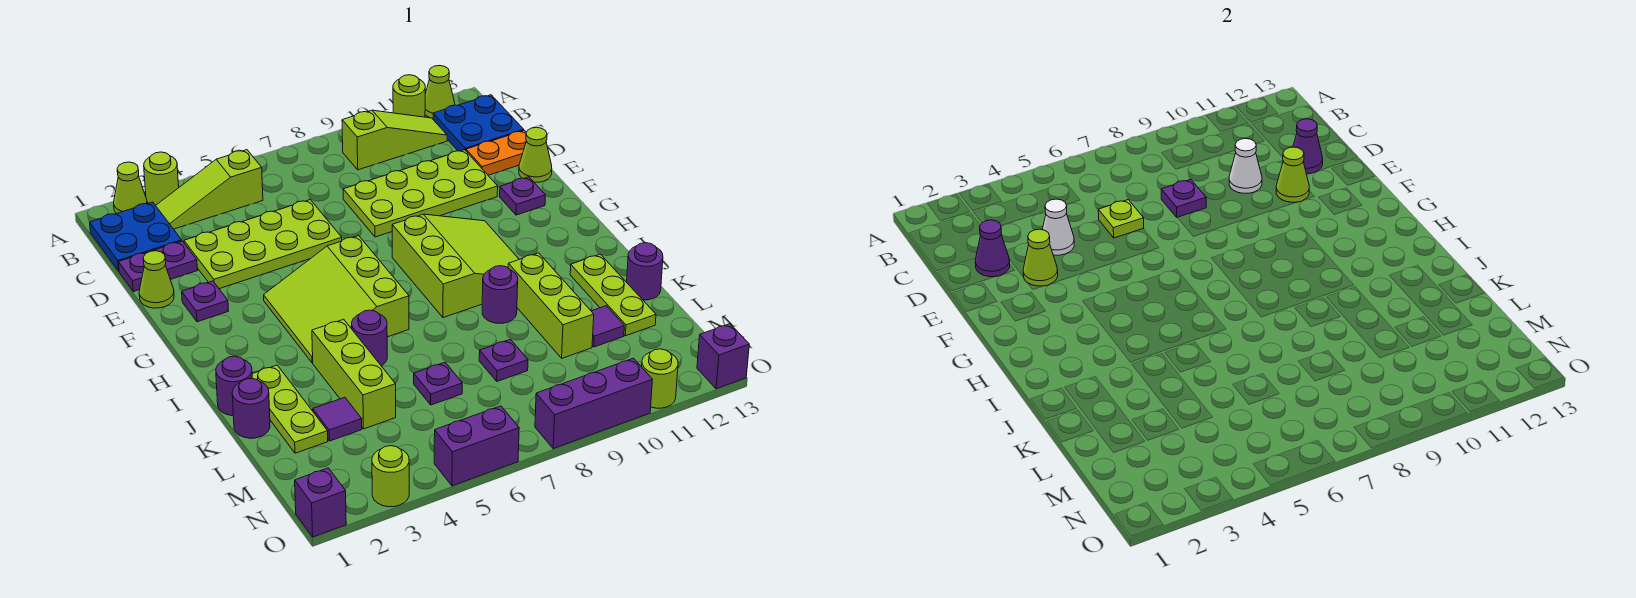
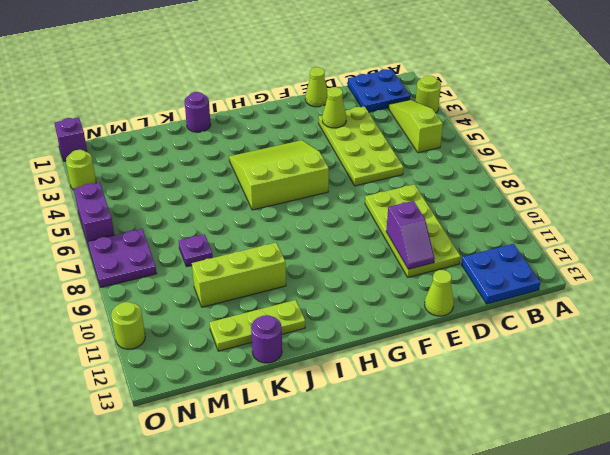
purple 1x2 slope [386,201,435,269] -> lime 1x1 cone [1276,147,1309,202]
purple 2x2 plate [88,229,157,288] -> purple 1x3 brick [535,358,652,449]
none -> lime 1x1 cone [114,162,147,214]
none -> lime 1x1 round brick [393,75,425,117]
none -> lime 1x1 cone [425,66,455,119]
none -> lime 1x3 slope [342,110,447,170]

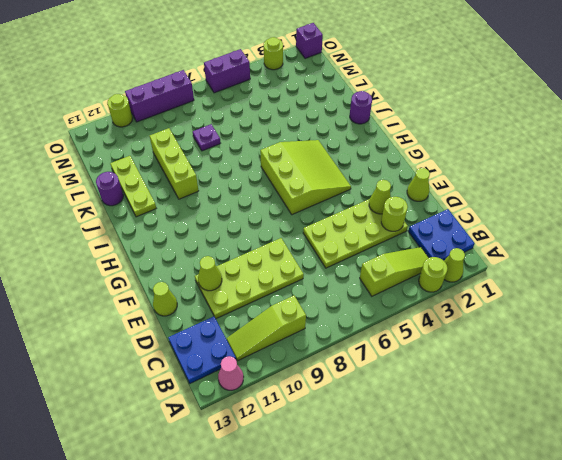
pink 1x1 cone [218,356,243,390] -> lime 1x1 cone [425,66,455,119]
lime 1x1 round brick [381,197,408,231] -> lime 1x1 round brick moved to [393,75,425,117]
none -> purple 1x2 plate [119,241,197,292]
none -> orange 1x2 plate [466,130,527,175]
none -> purple 1x1 plate [182,281,228,322]
none -> purple 1x1 plate [500,177,545,215]

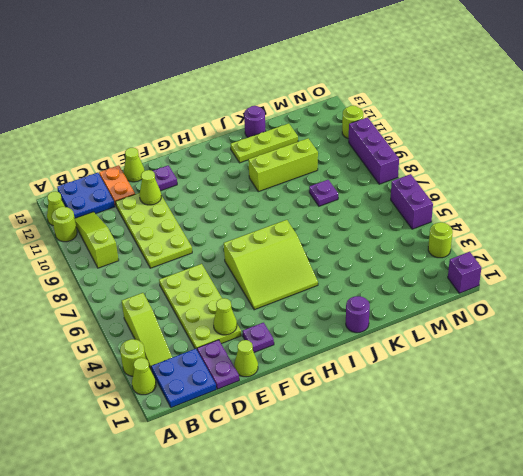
none -> lime 3x3 slope [392,214,519,318]
none -> lime 1x3 plate [252,365,328,453]
none -> lime 1x3 brick [312,319,396,429]
none -> purple 1x1 round brick [352,310,387,366]

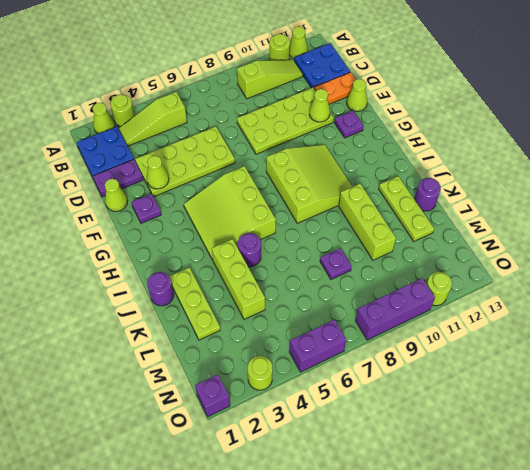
none -> purple 1x1 round brick [482,266,518,323]
none -> purple 1x1 round brick [232,378,270,438]
none -> purple 1x1 tile [313,397,362,441]
none -> purple 1x1 plate [414,362,462,405]

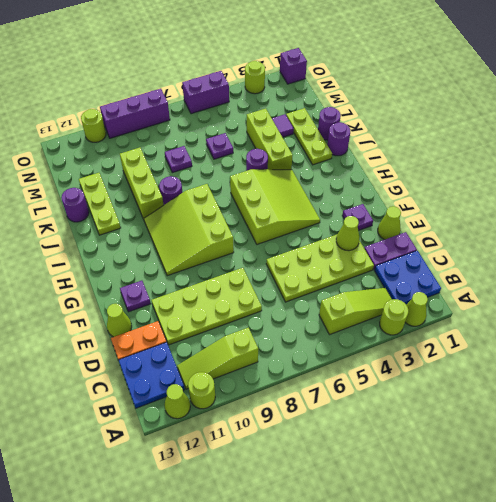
none -> purple 1x1 tile [592,306,624,347]
none -> purple 1x1 brick [697,324,749,389]
none -> purple 1x1 cone [975,220,1010,277]
none -> white 1x1 cone [1042,199,1074,255]

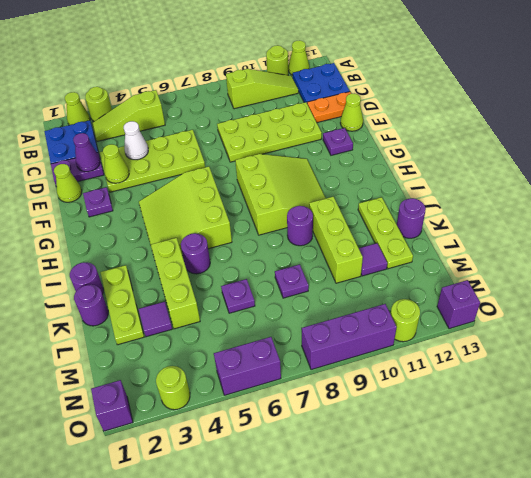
none -> lime 1x1 plate [1098,200,1144,238]
none -> purple 1x1 plate [1161,179,1206,217]
none -> white 1x1 cone [1229,139,1262,193]
none -> purple 1x1 cone [1293,119,1323,174]

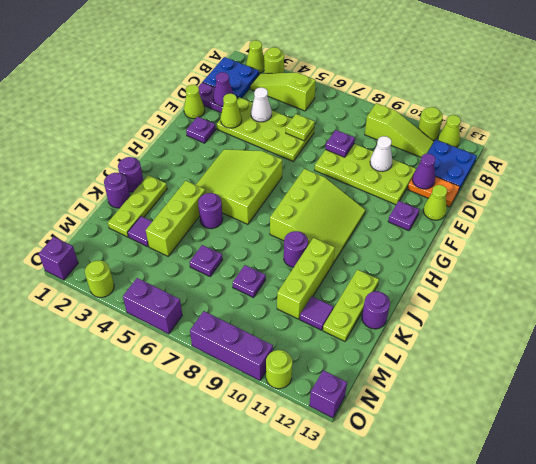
none -> lime 1x1 cone [1276,147,1309,202]

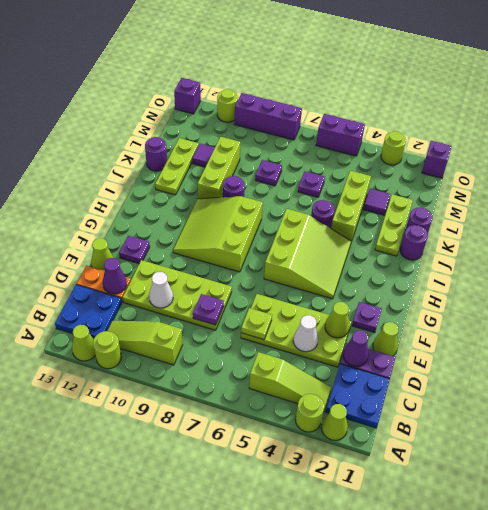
none -> lime 1x1 cone [1276,147,1309,202]

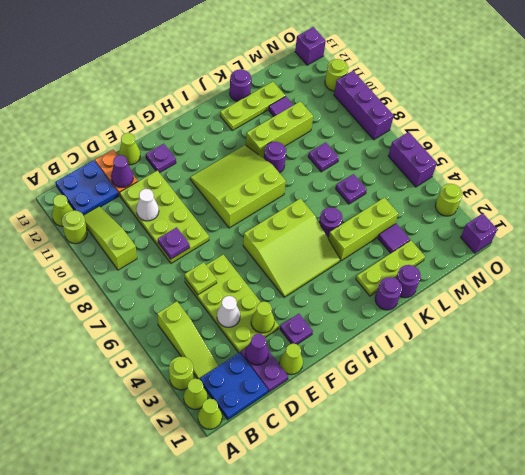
lime 1x1 cone [198,399,222,429] -> lime 1x1 cone moved to [1276,147,1309,202]

